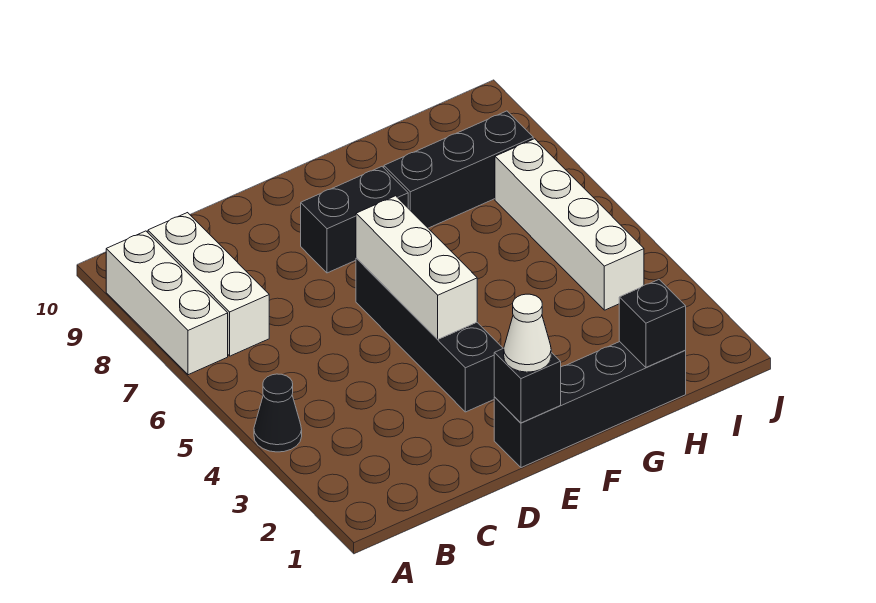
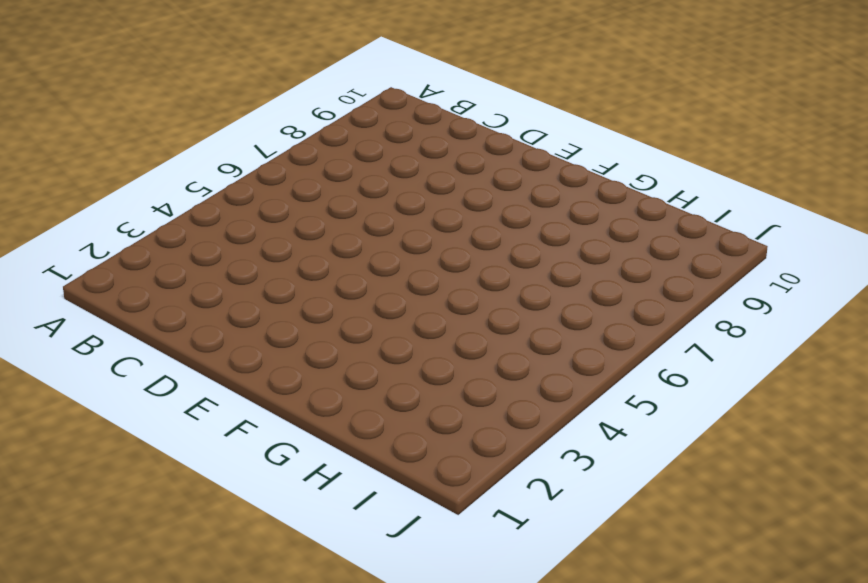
none -> black 1x1 cone [254,374,302,452]
none -> white 1x3 brick [106,231,228,375]
none -> white 1x3 brick [148,213,269,356]

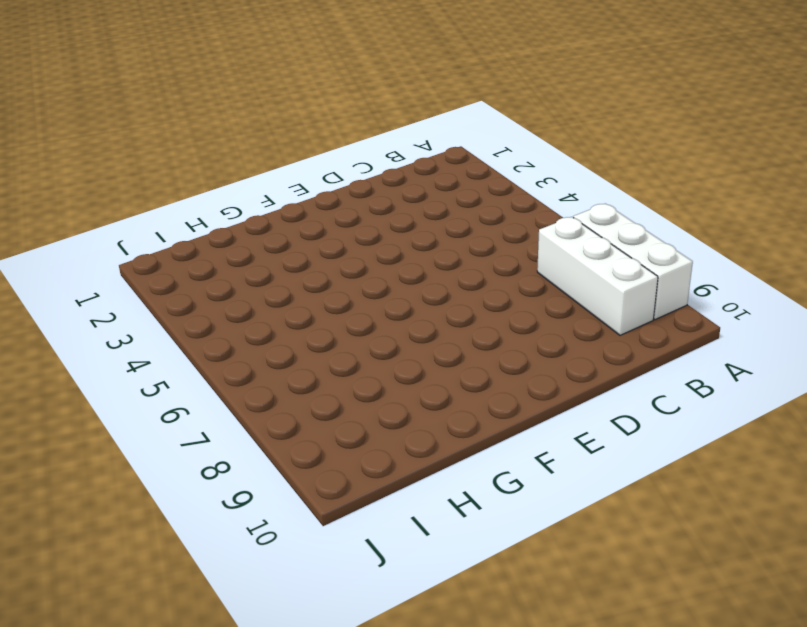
none -> black 1x1 cone [254,374,302,452]
none -> black 1x4 brick [494,342,686,468]
none -> black 1x4 brick [356,258,503,412]

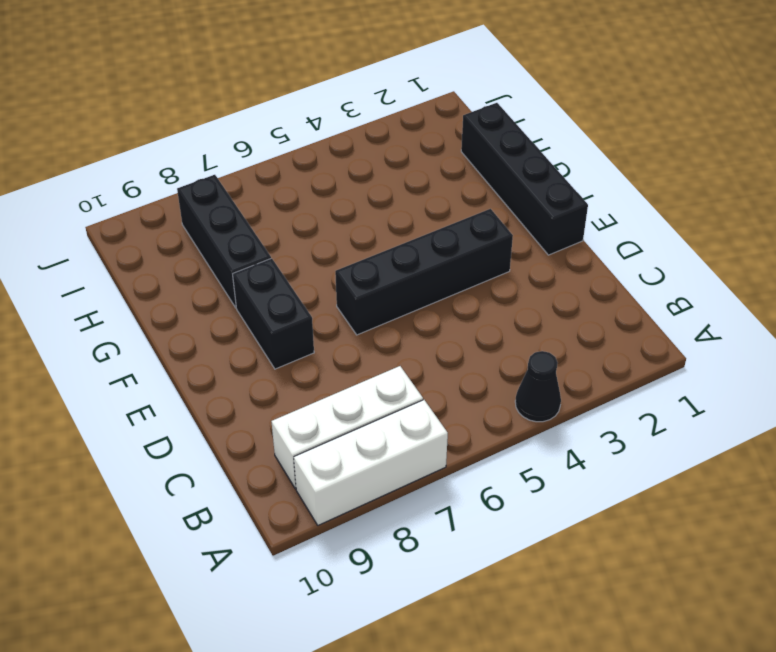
none -> white 1x4 brick [495,139,644,310]
none -> black 1x1 brick [494,348,561,423]
none -> white 1x3 brick [356,196,477,339]

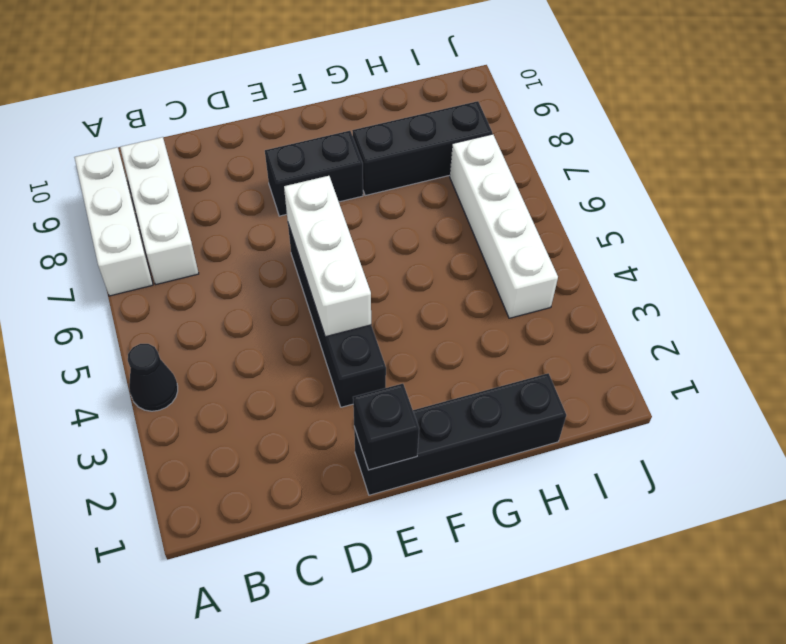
none -> black 1x1 brick [619,279,686,368]
none -> white 1x1 cone [504,294,551,372]

